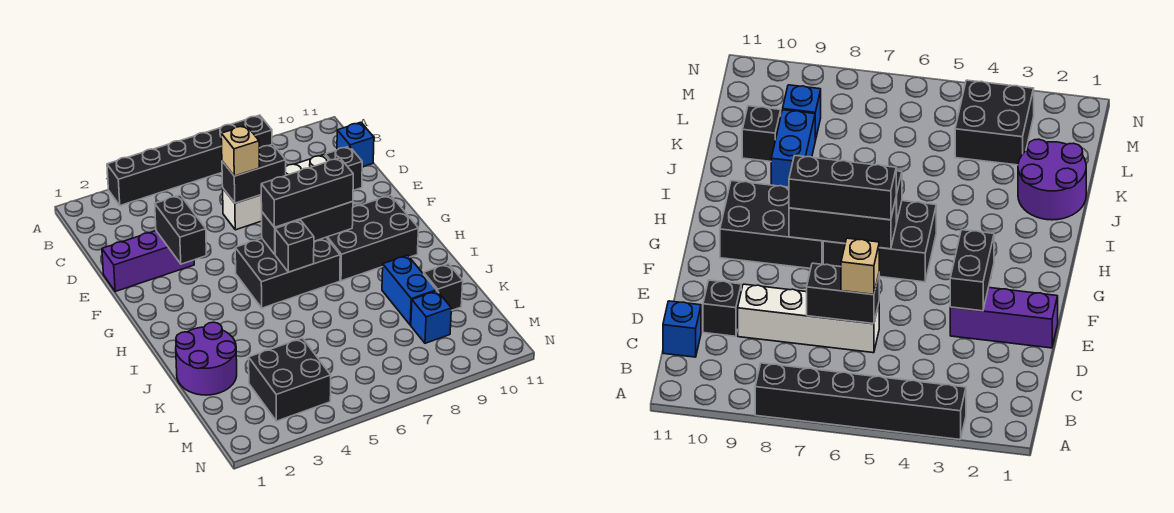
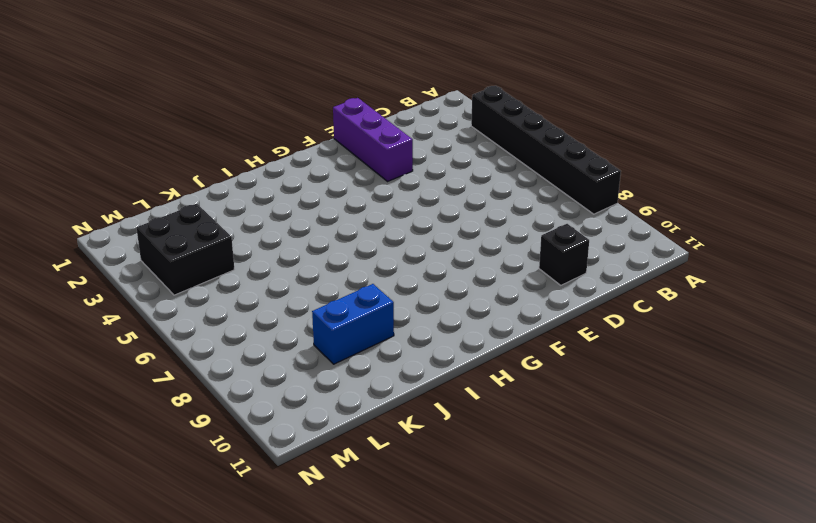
none -> blue 1x1 brick [337,122,374,167]
none -> white 1x4 brick [223,155,329,230]
none -> black 2x3 brick [235,237,340,308]

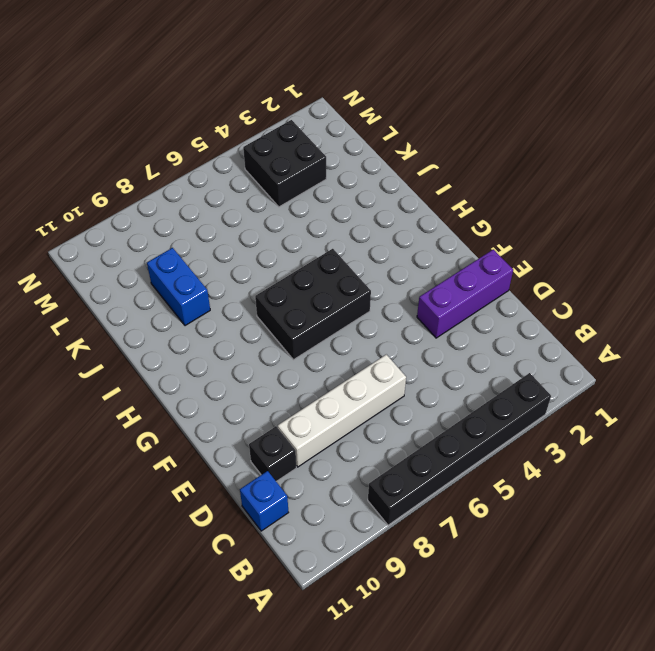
none -> black 2x3 brick [326,195,419,281]
none -> purple 2x2 round brick [176,322,237,395]
none -> black 1x1 brick [424,264,463,311]

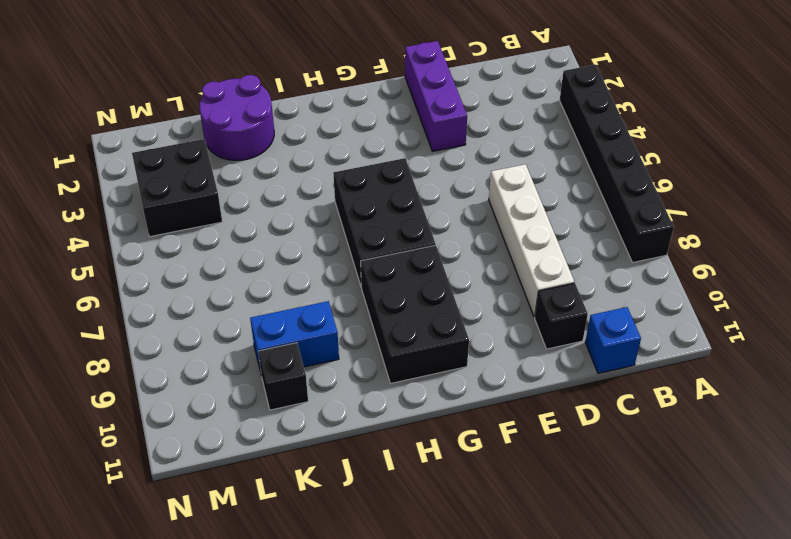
none -> blue 1x1 brick [411,291,451,343]
none -> black 1x2 brick [222,144,286,203]
none -> black 1x2 brick [155,195,206,264]

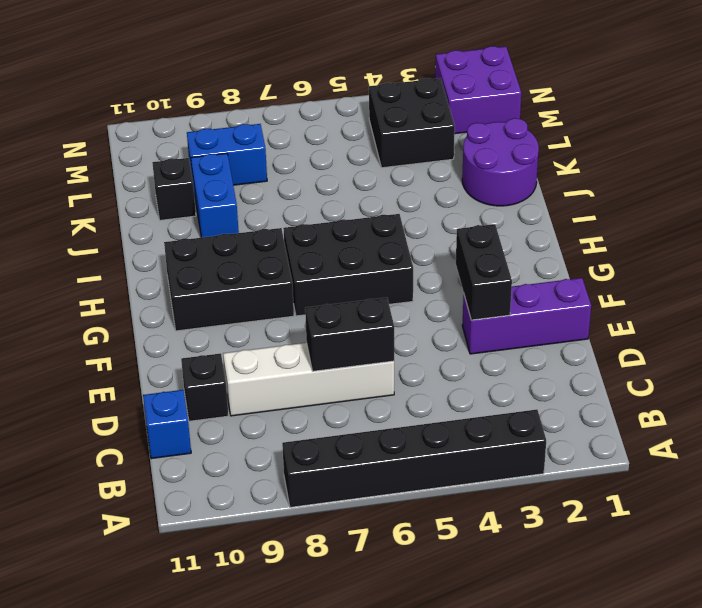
blue 1x2 brick [187,124,267,185] -> blue 1x1 brick [411,291,451,343]
purple 2x2 brick [435,46,521,134] -> none
none -> black 1x3 brick [262,201,353,254]
none -> black 1x1 brick [275,220,314,272]
none -> tan 1x1 brick [221,125,259,176]

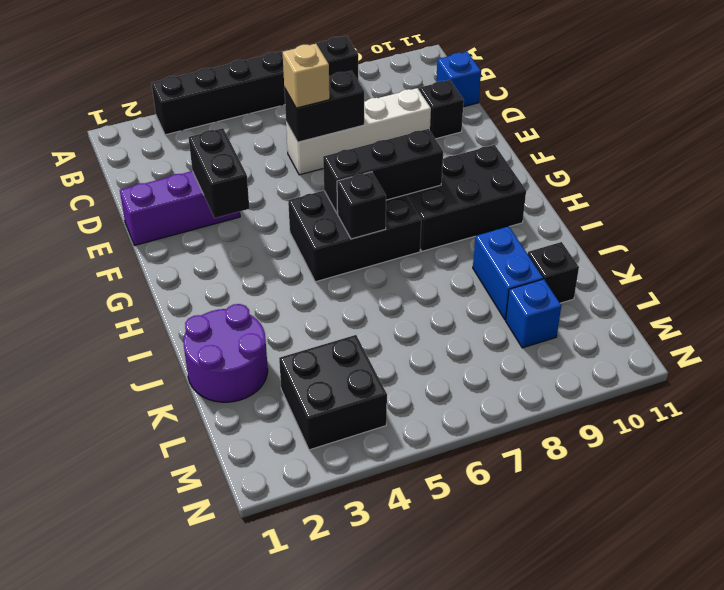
none -> black 1x3 brick [261,158,353,227]

